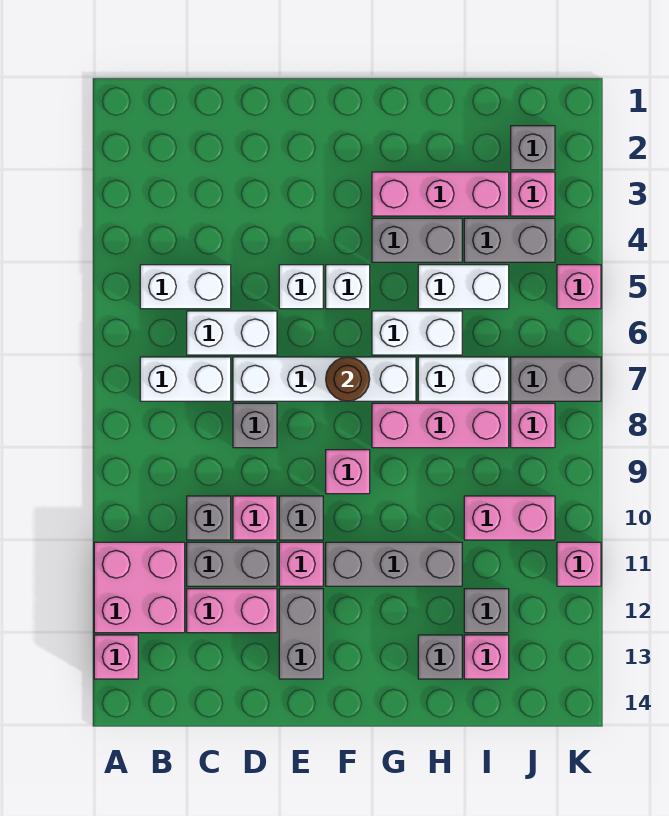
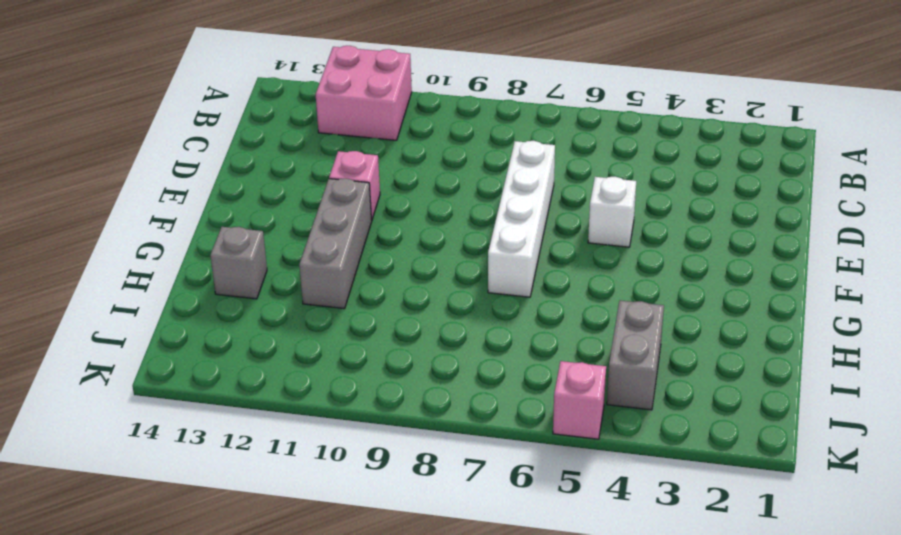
none -> pink 1x1 brick [94,635,138,679]
none -> white 1x2 brick [140,265,231,309]
none -> white 1x2 brick [140,357,231,401]
none -> white 1x2 brick [187,311,277,355]

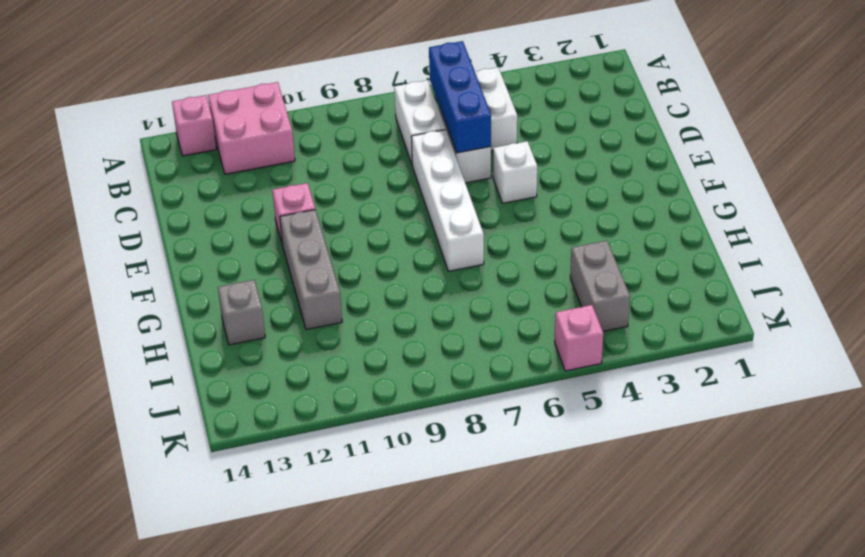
blue 1x3 brick [429,41,491,153] -> none
none -> grey 1x1 brick [187,496,231,540]
none -> grey 1x2 brick [187,542,277,586]
none -> pink 1x2 brick [187,589,277,633]
none -> grey 1x1 brick [233,403,277,448]

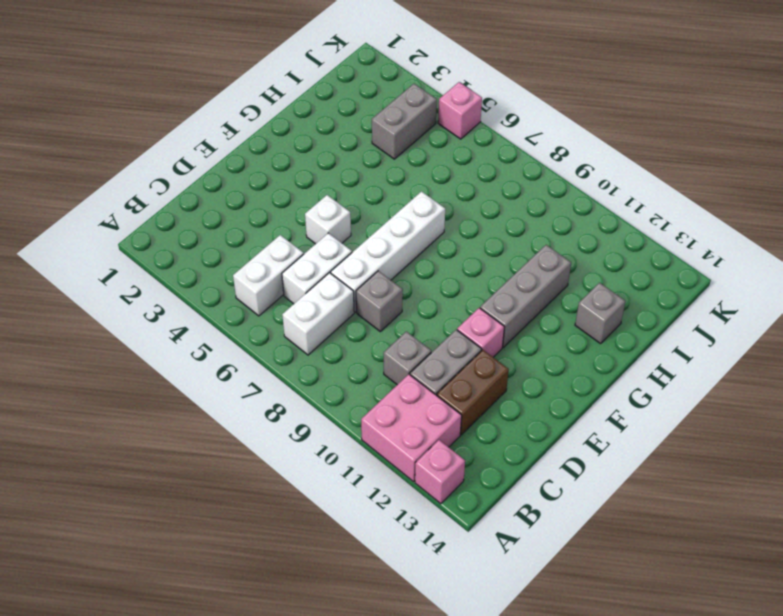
brown 1x2 brick [437,350,509,435] -> pink 1x2 brick [187,589,277,633]
none -> pink 1x1 brick [233,496,277,540]
none -> grey 1x1 brick [279,496,323,540]
none -> grey 1x2 brick [279,589,323,679]
none -> white 1x1 brick [326,265,370,309]

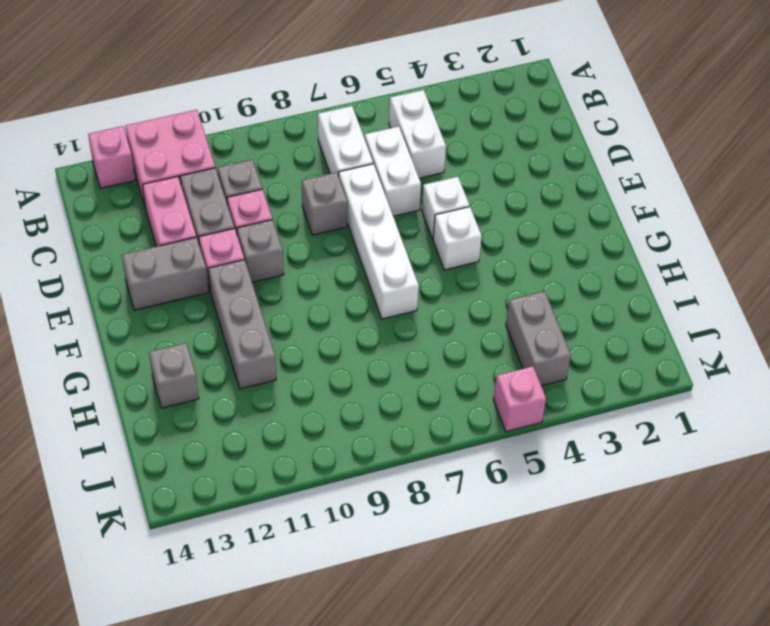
none -> pink 1x1 brick [326,450,370,494]
none -> pink 1x3 brick [372,172,509,216]
none -> grey 1x2 brick [372,218,462,262]
none -> white 1x2 brick [372,311,462,355]

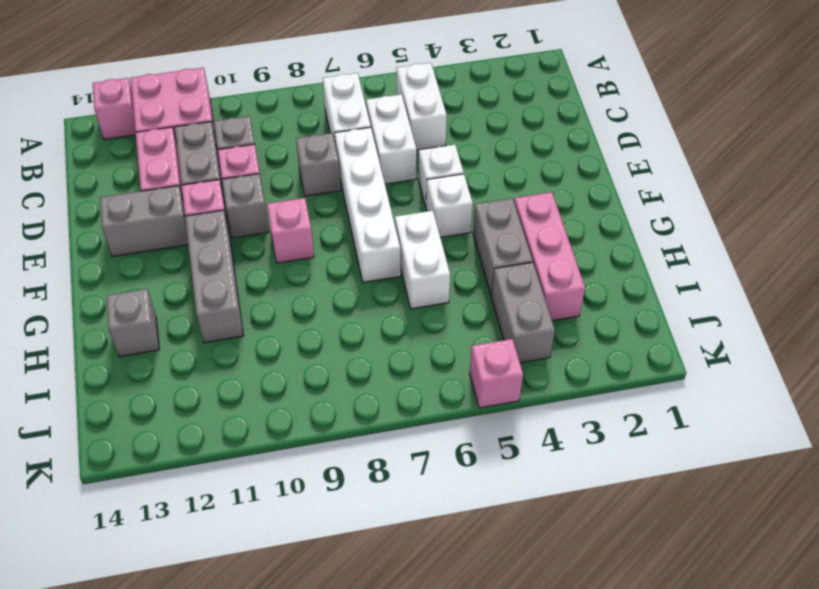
none -> pink 1x3 brick [372,403,509,448]
none -> white 1x2 brick [418,265,509,309]
none -> white 1x2 brick [418,357,509,401]
none -> pink 1x2 brick [464,496,555,540]

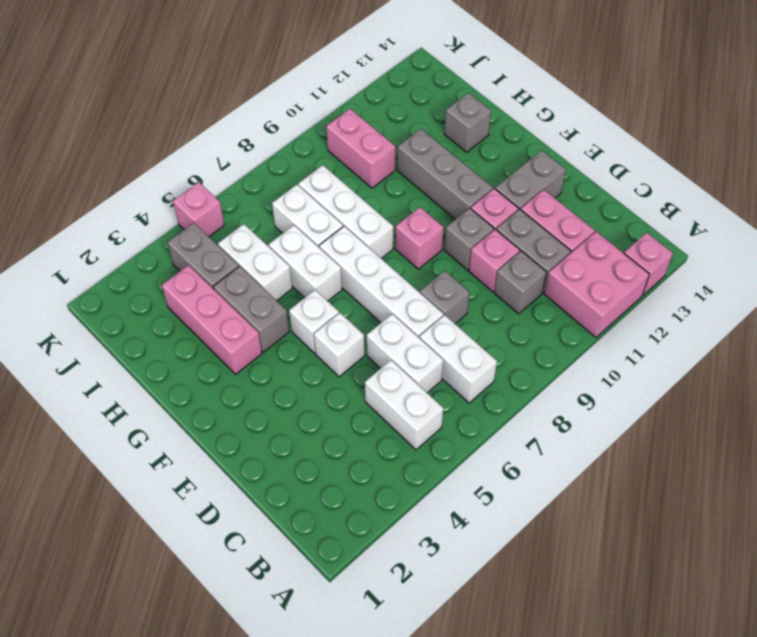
white 1x3 brick [298,165,393,259] -> pink 1x3 brick [372,403,509,448]
none -> grey 1x1 brick [464,589,509,633]
none -> pink 1x1 brick [464,635,509,679]
none -> grey 1x1 brick [511,126,555,170]
none -> pink 1x1 brick [511,172,555,216]

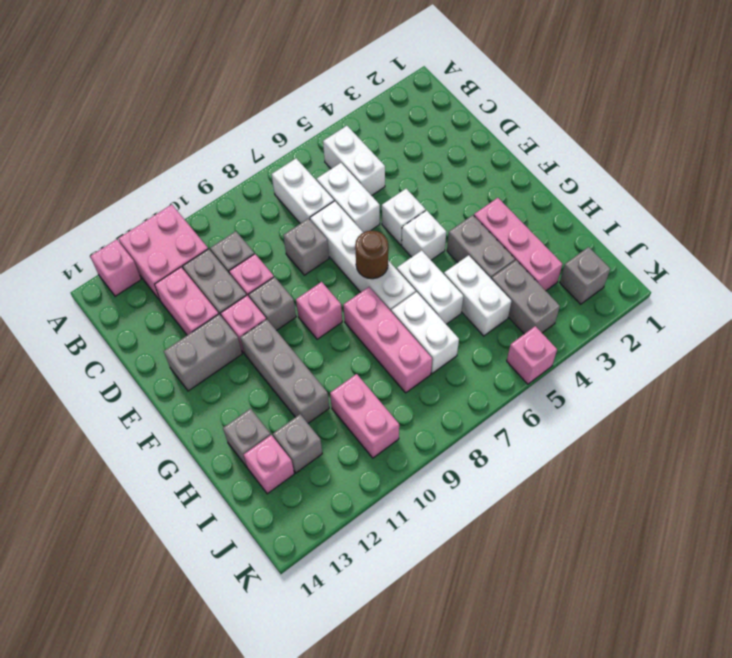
none -> pink 1x1 brick [511,172,555,216]
none -> grey 1x2 brick [511,357,601,401]
none -> pink 1x1 brick [511,403,555,448]
none -> pink 1x1 brick [557,542,601,586]

